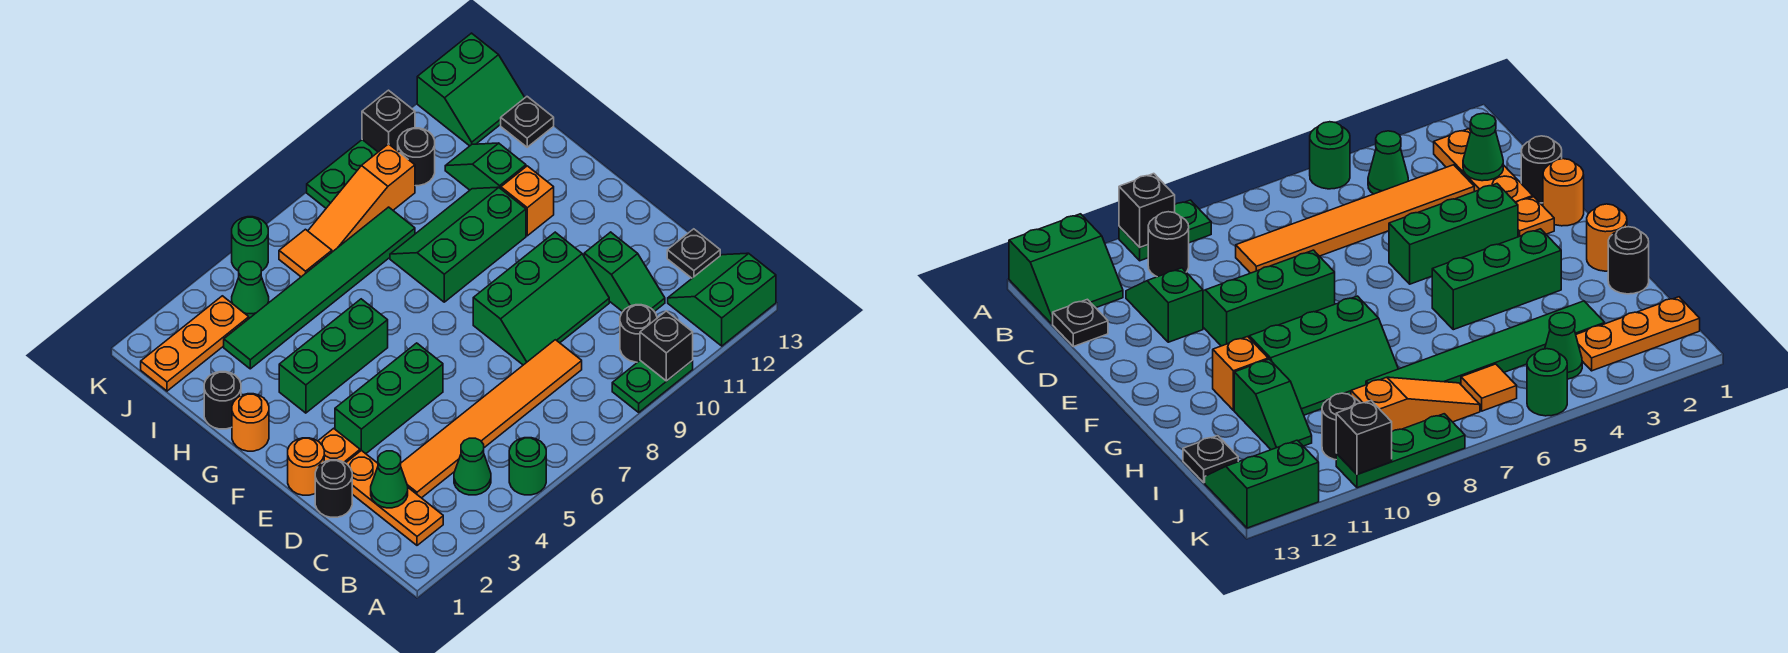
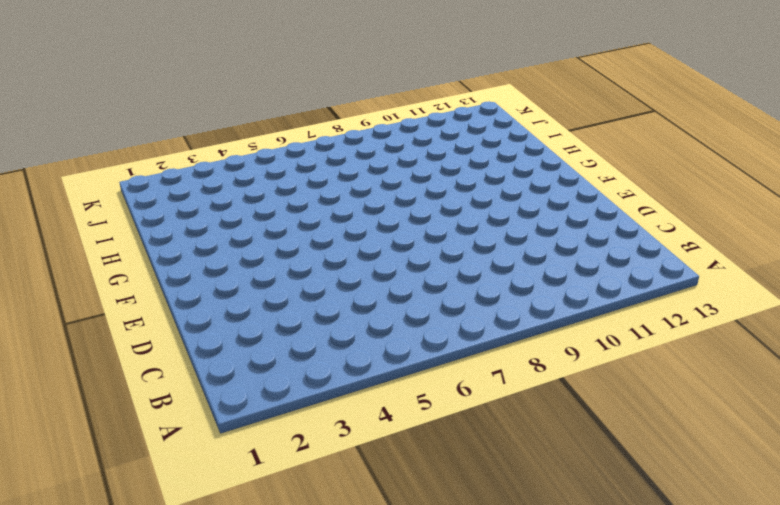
none -> green 1x1 round brick [509,438,546,495]
none -> green 1x2 plate [612,361,693,412]
none -> green 2x2 slope [668,253,776,346]
none -> orange 1x3 plate [346,450,443,545]

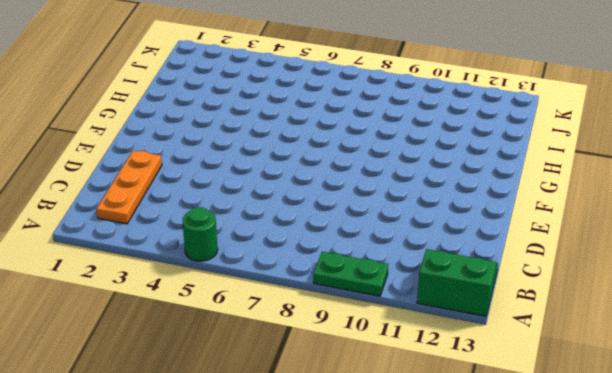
none -> green 1x1 cone [454,438,491,495]
none -> black 1x1 round brick [620,305,657,362]
none -> orange 1x6 tile [401,340,582,498]
none -> green 1x2 slope [584,232,665,312]

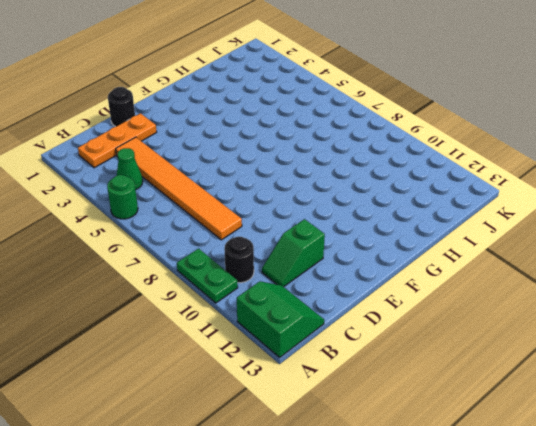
none -> black 1x1 plate [667,229,720,278]
none -> green 2x3 slope [473,232,609,365]
none -> orange 1x1 round brick [288,438,324,495]
none -> orange 1x1 plate [318,428,360,463]

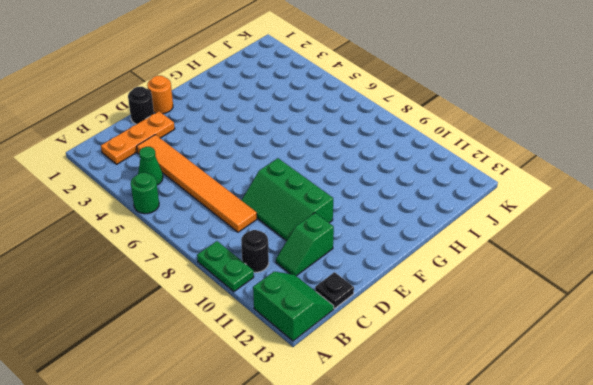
none -> orange 1x1 plate [318,428,360,463]
none -> green 1x3 brick [335,343,443,454]
none -> orange 1x1 round brick [232,394,269,451]
none -> green 1x3 brick [279,299,388,413]

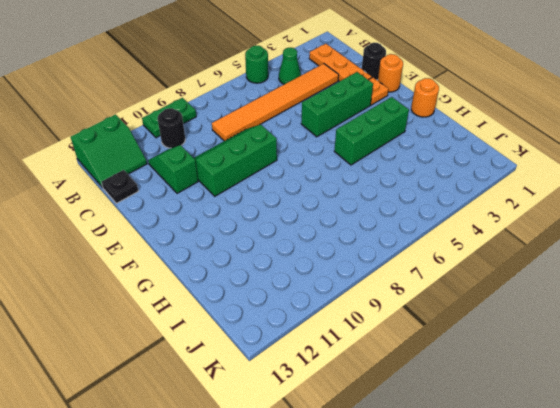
none -> green 2x3 slope [390,187,526,302]
none -> orange 1x1 brick [501,166,554,236]
none -> black 1x1 round brick [204,372,241,429]
none -> green 1x2 slope [445,143,526,190]

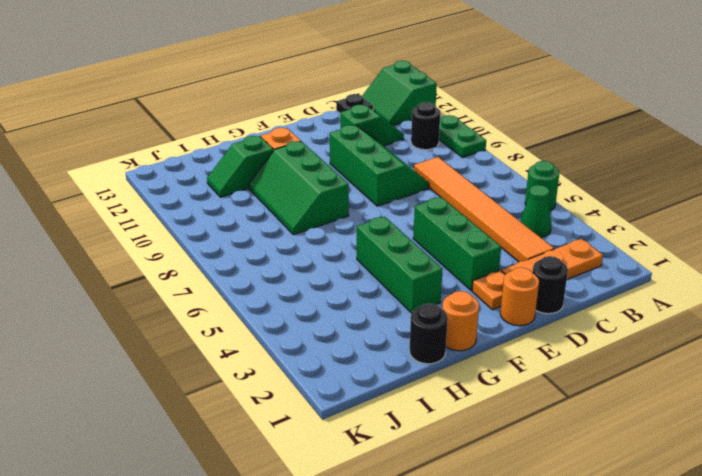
none -> green 1x6 tile [224,207,415,369]
none -> black 1x1 plate [501,97,554,147]
none -> orange 1x3 plate [141,296,249,391]
none -> green 1x1 cone [232,262,269,318]

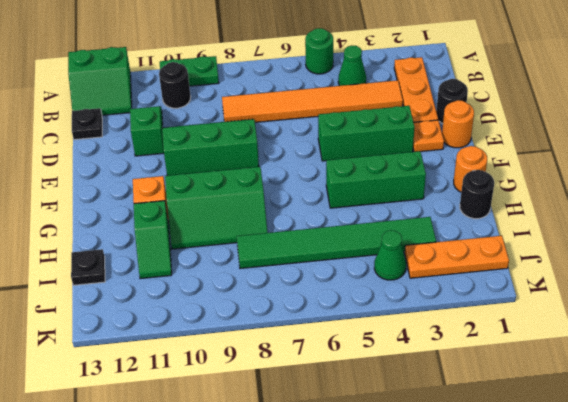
none -> orange 1x1 tile [279,229,332,277]
none -> orange 1x3 slope [308,144,415,252]
none -> black 1x1 round brick [398,128,435,186]
none -> green 2x2 slope [417,33,525,146]

